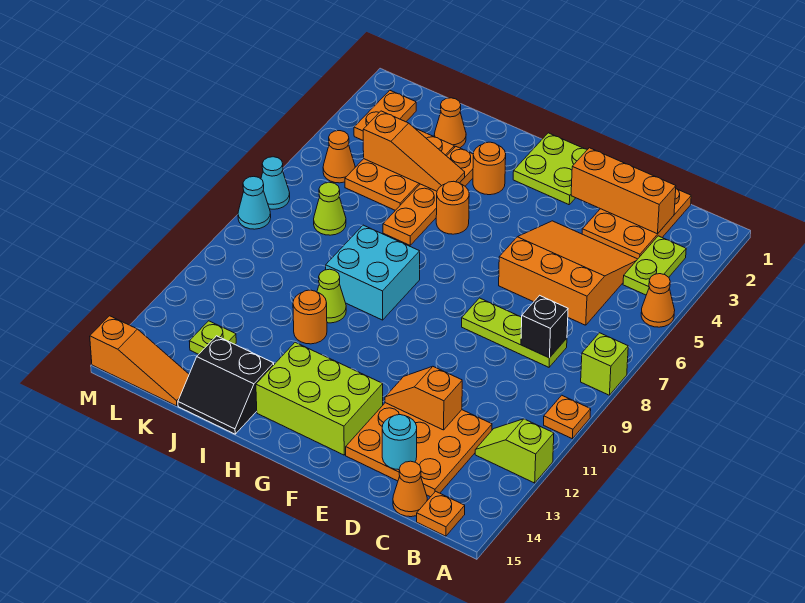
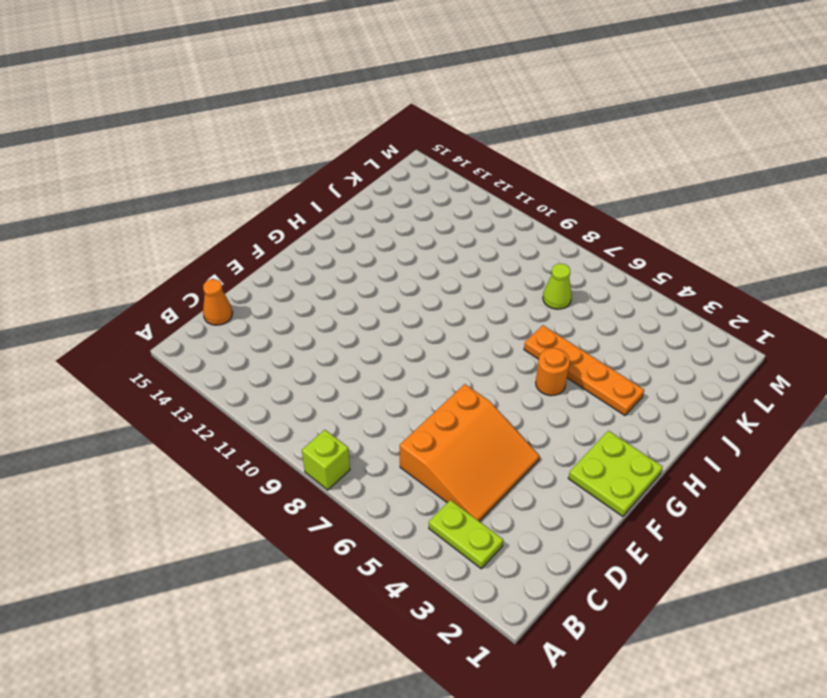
none -> orange 1x1 cone [641,274,675,327]
none -> orange 1x1 plate [544,395,591,439]
none -> lime 1x2 slope [475,419,554,483]
none -> orange 1x1 plate [417,491,465,536]

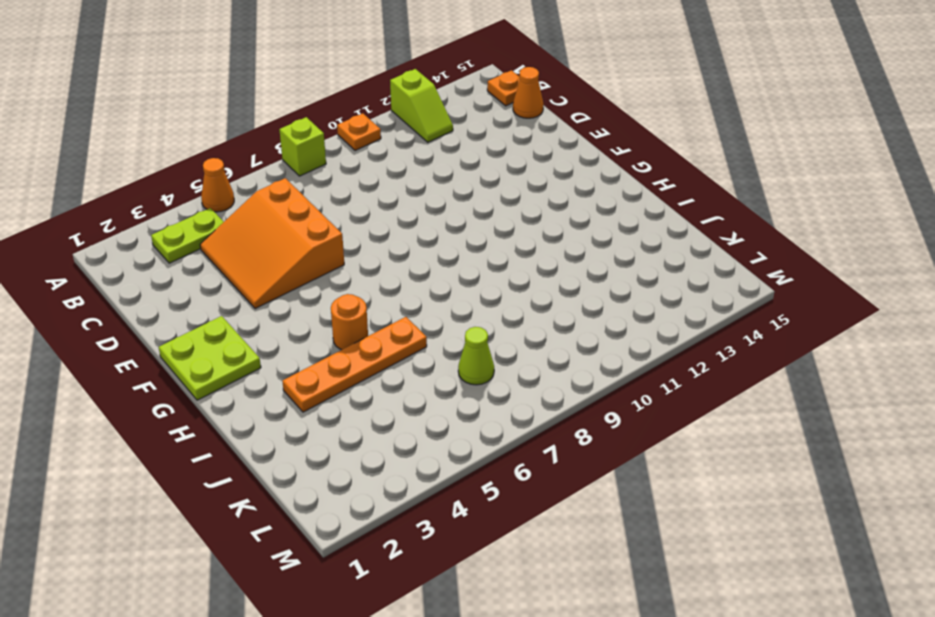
none -> orange 2x3 plate [582,189,691,259]
none -> lime 1x3 plate [462,298,567,367]
none -> orange 3x3 plate [346,403,492,497]
none -> lime 2x3 brick [256,342,383,455]

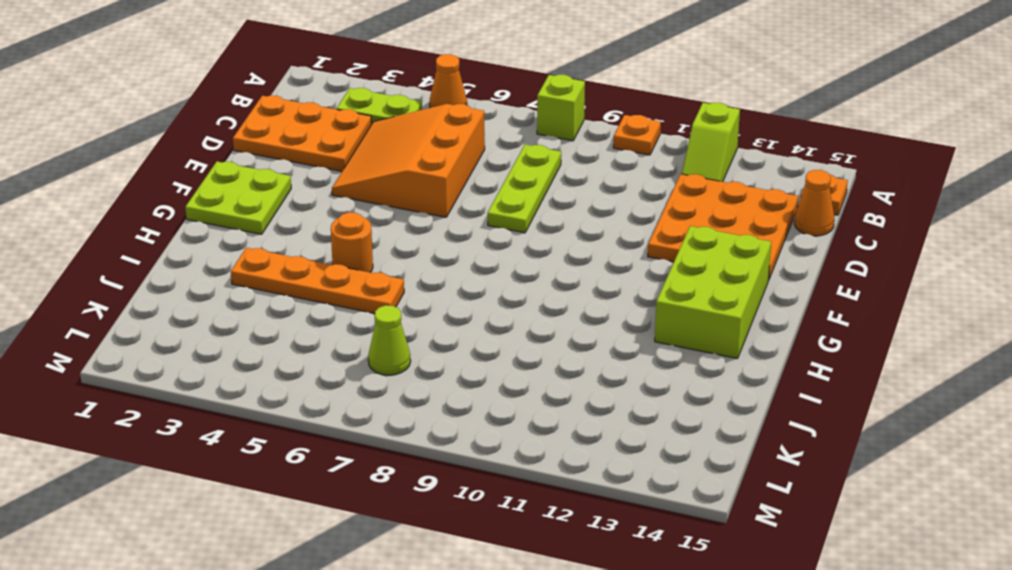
none -> orange 1x1 round brick [473,142,506,195]
none -> cyan 2x2 brick [326,225,420,320]
none -> lime 1x1 cone [317,269,346,323]
none -> orange 1x1 round brick [293,290,327,344]

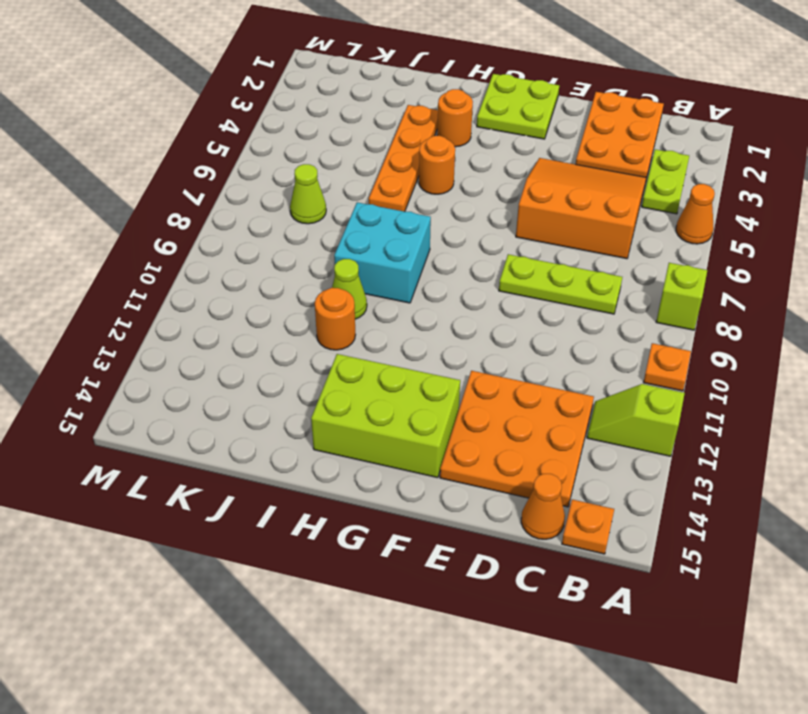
none -> black 2x2 slope [178,336,274,434]
none -> orange 1x1 cone [434,98,466,148]
none -> orange 2x3 plate [345,128,454,210]
none -> lime 1x1 plate [189,321,236,354]

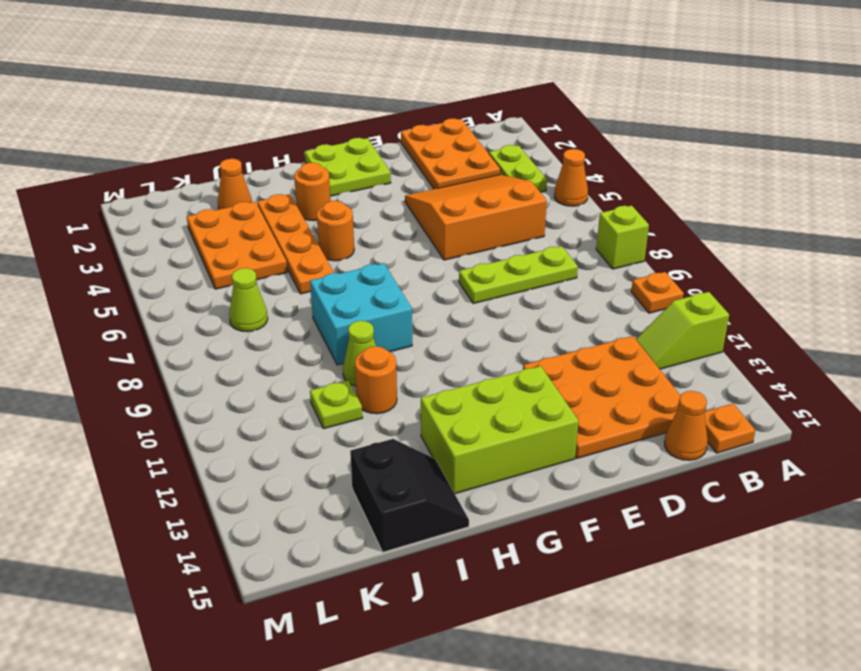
black 2x2 slope [350,439,469,552] -> black 2x2 slope turned to [178,336,274,434]
lime 1x1 plate [310,381,362,429] -> lime 1x1 plate moved to [189,321,236,354]
none -> orange 1x3 slope [90,316,189,406]
none -> orange 1x2 plate [354,90,416,140]
none -> orange 1x1 cone [323,131,355,183]
none -> cyan 1x1 cone [261,157,290,209]

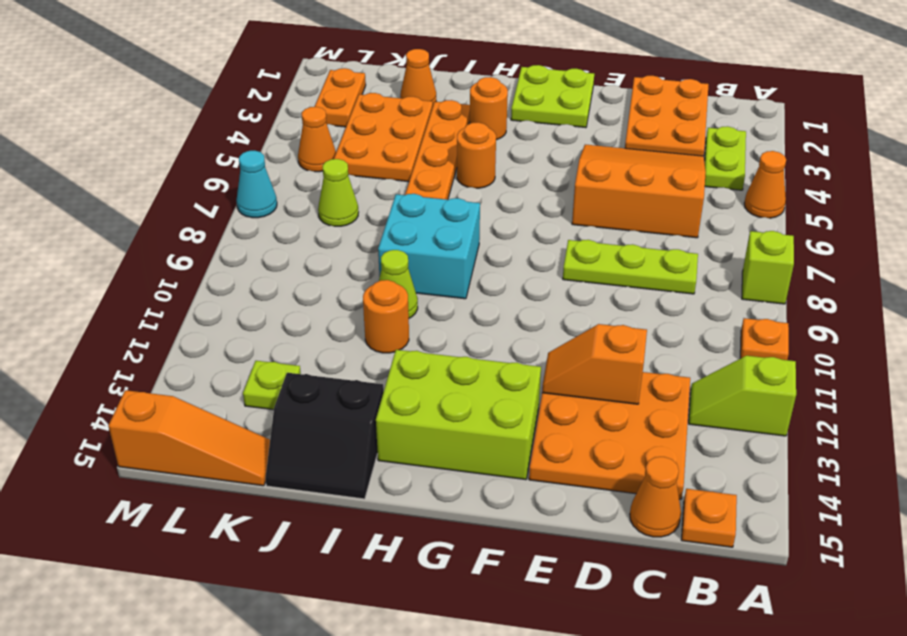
none -> cyan 1x1 cone [238,177,271,229]
none -> orange 1x3 brick [571,148,676,234]
none -> black 1x1 brick [521,295,568,358]
none -> cyan 1x1 round brick [382,415,417,470]

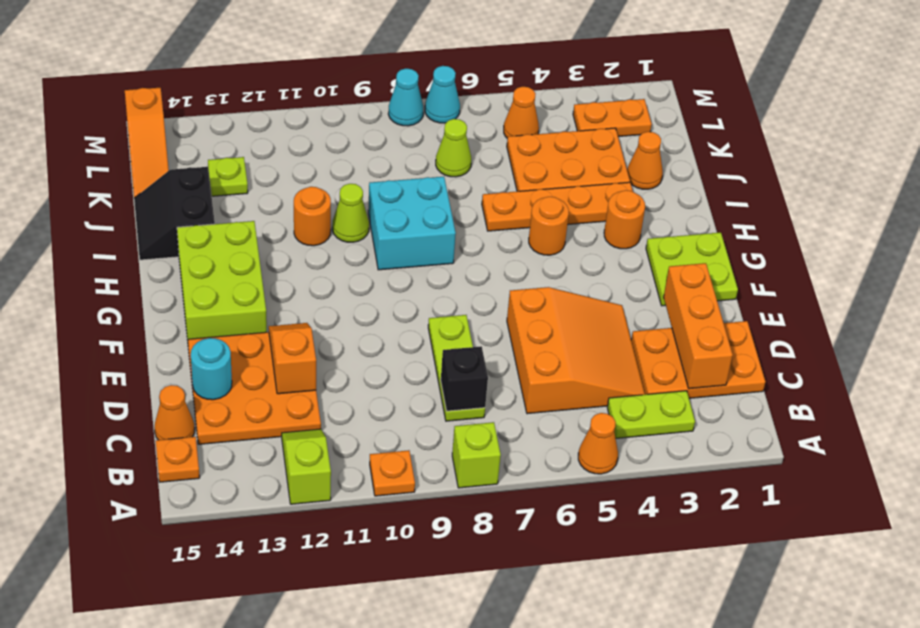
none -> orange 1x3 slope [363,111,465,191]

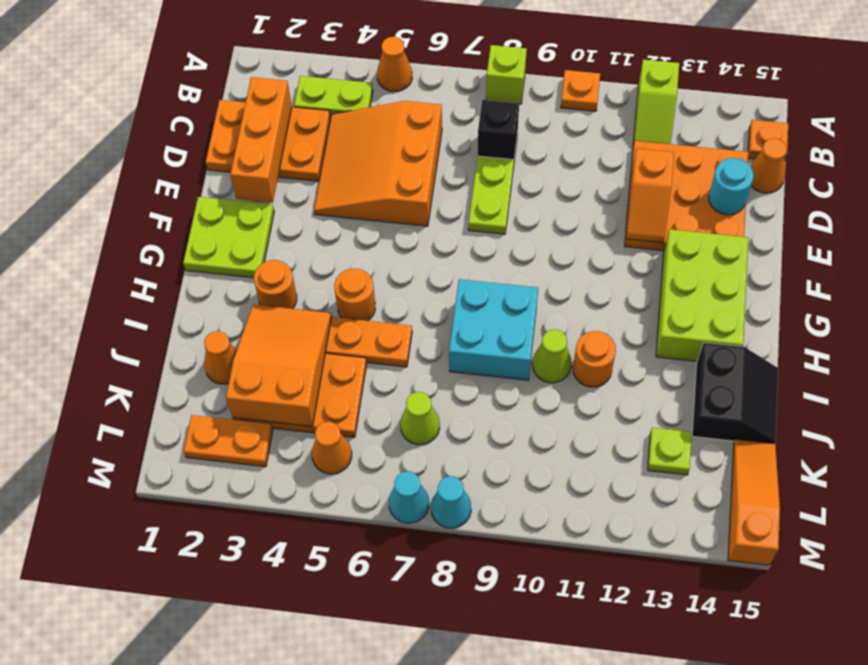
orange 2x3 slope [226,304,332,427] -> orange 1x3 slope [363,111,465,191]

